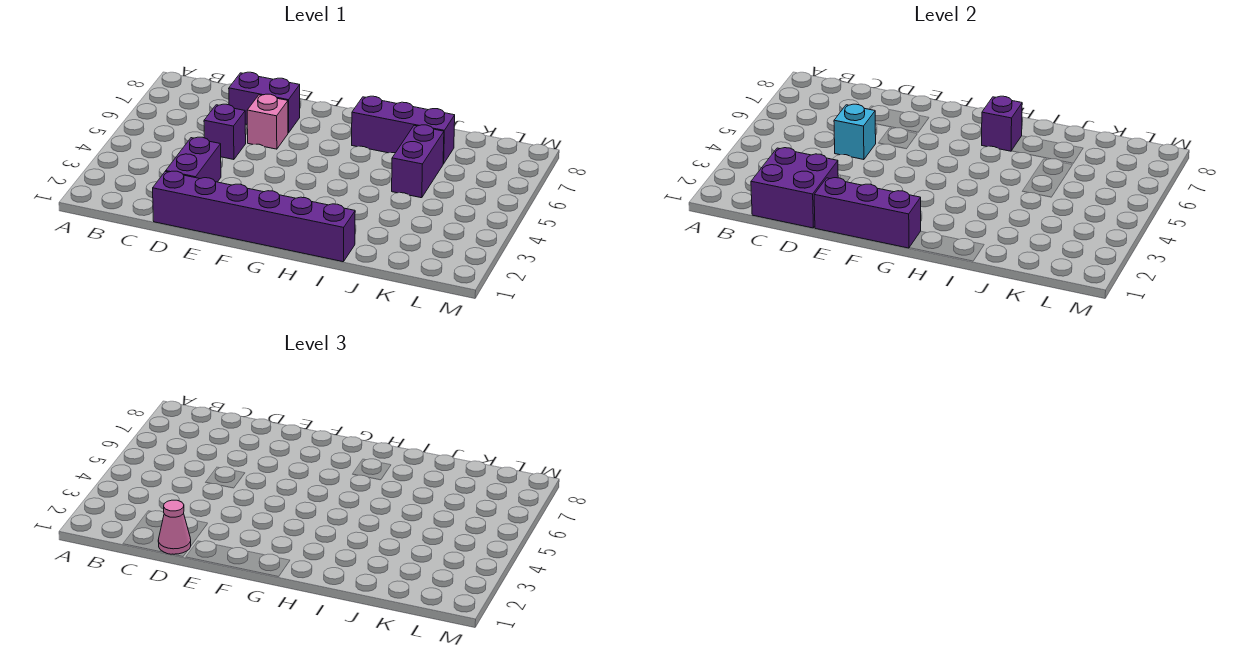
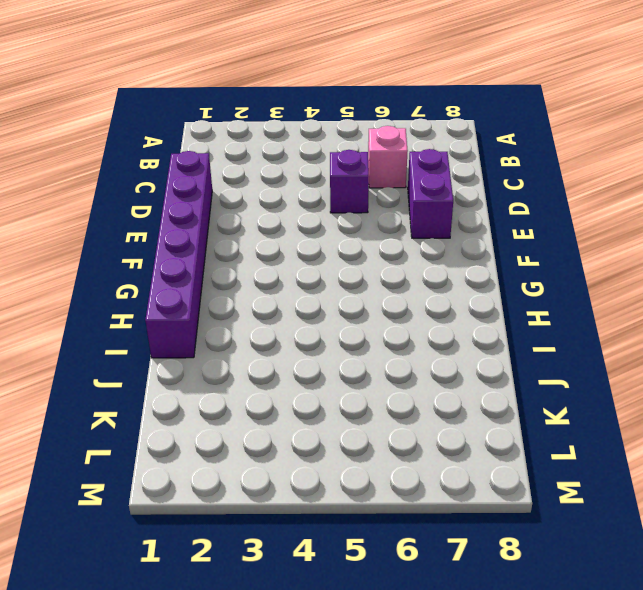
pink 1x1 brick [368,126,408,188] -> pink 1x1 brick moved to [247,94,288,149]
none -> purple 1x2 brick [166,137,221,182]
none -> purple 1x3 brick [352,96,455,164]
none -> purple 1x2 brick [392,125,444,198]

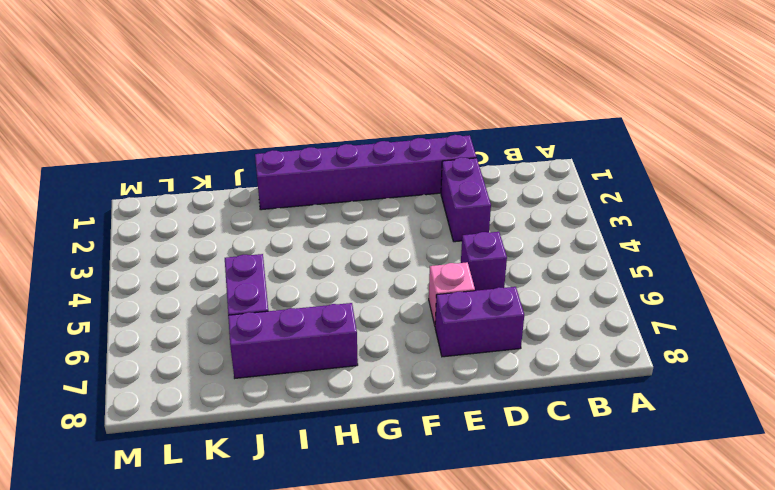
none -> purple 2x2 brick [751,148,838,228]
none -> cyan 1x1 brick [834,104,876,160]
none -> purple 1x3 brick [814,178,921,248]

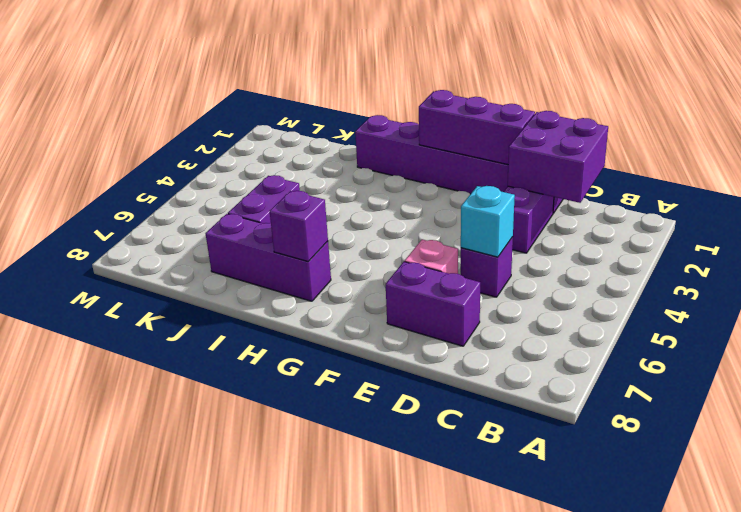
none -> pink 1x1 cone [158,500,191,554]

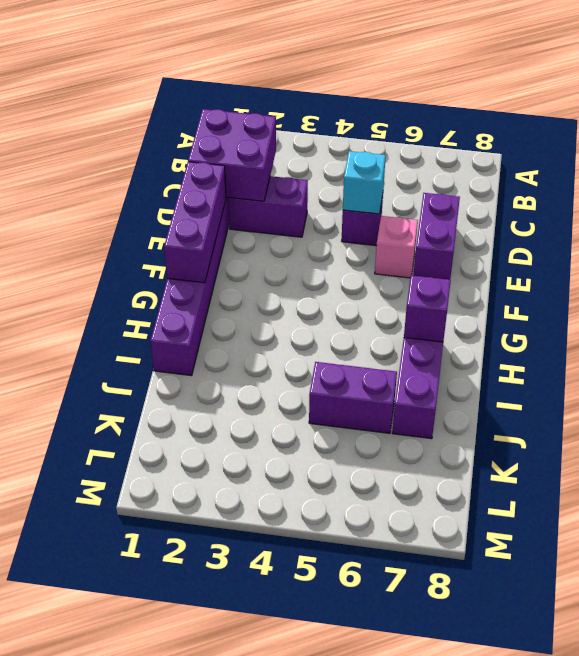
none -> pink 1x1 cone [158,500,191,554]

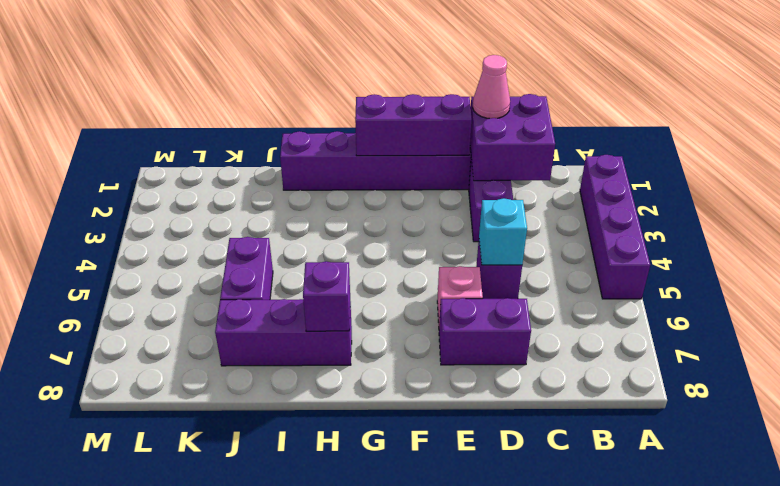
purple 1x4 brick [580,155,650,299] -> none

